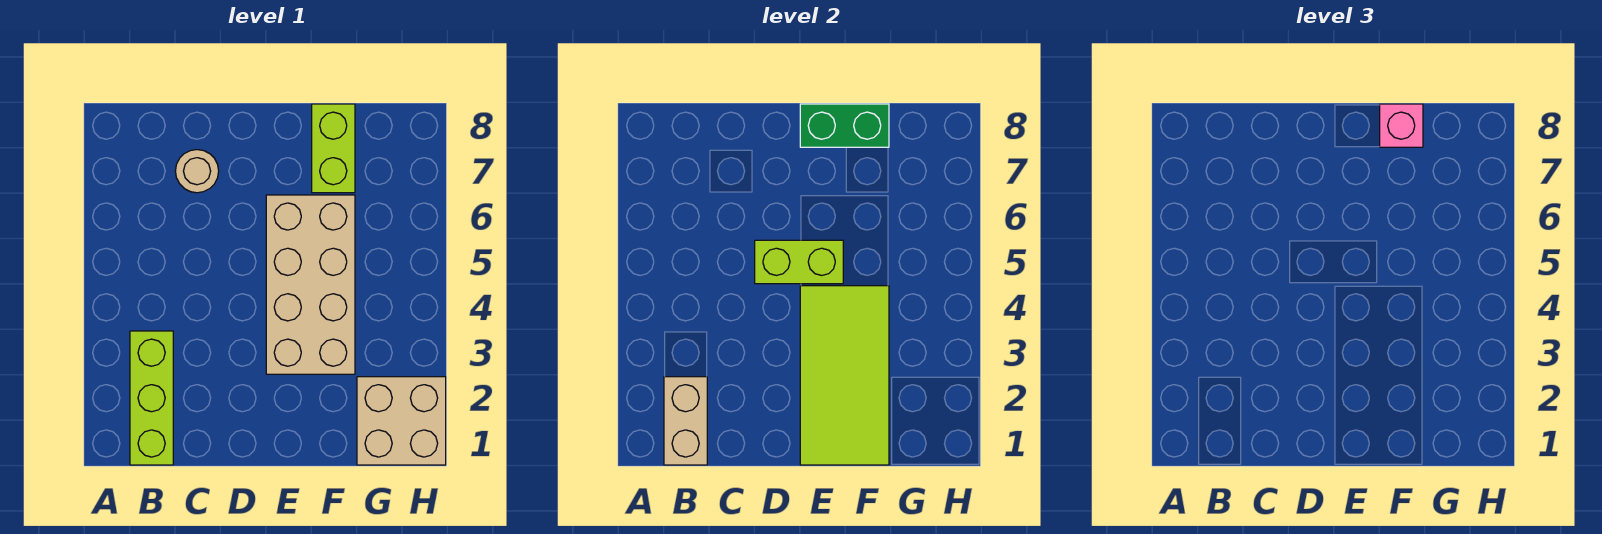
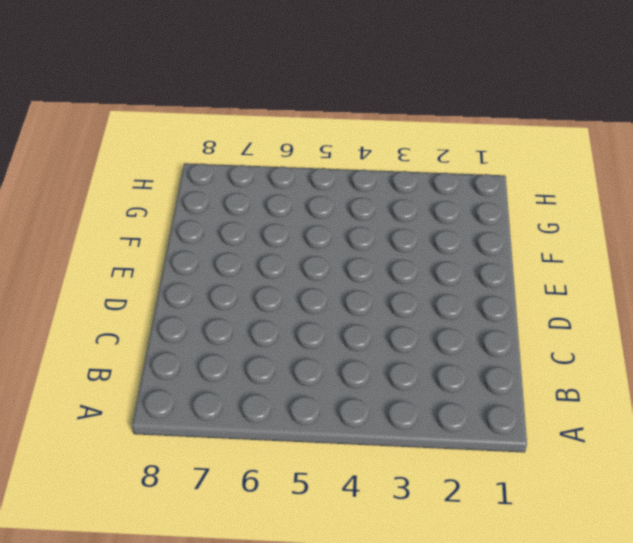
none -> lime 1x3 brick [130,331,173,465]
none -> tan 1x1 round brick [175,150,219,193]

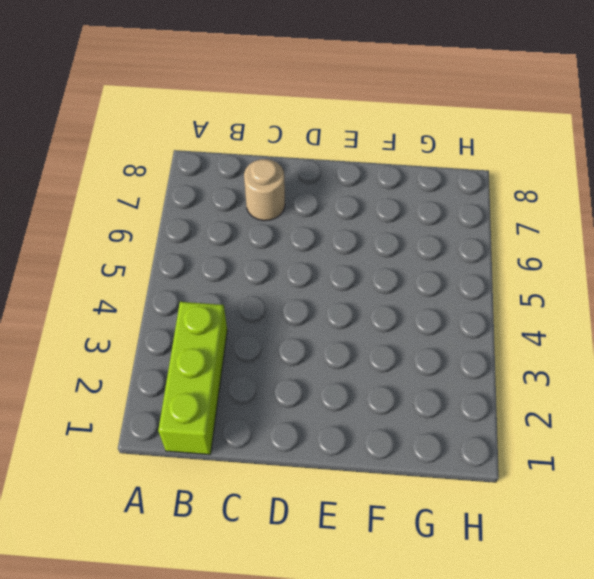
none -> tan 2x4 brick [266,195,355,374]
none -> lime 1x2 brick [312,104,355,193]

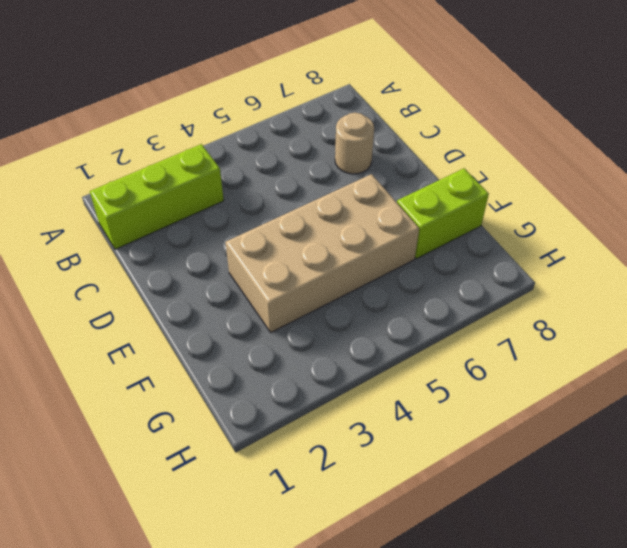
none -> tan 2x2 brick [357,377,446,465]
none -> tan 1x2 brick [664,377,707,465]

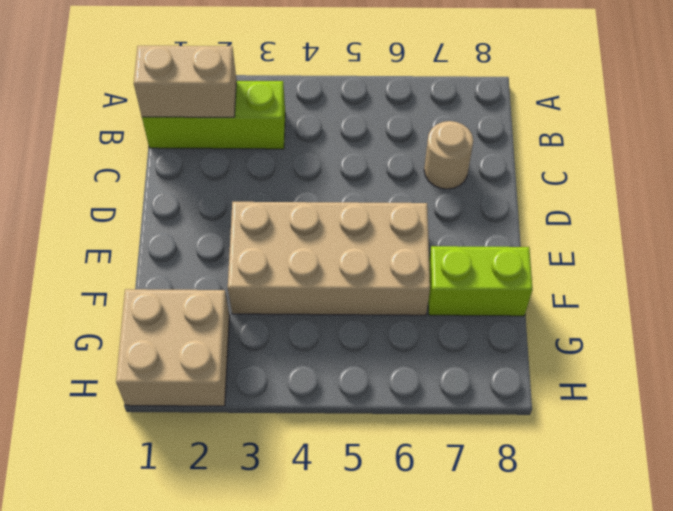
none -> lime 1x2 brick [755,240,843,284]
none -> lime 2x4 tile [800,286,889,465]

